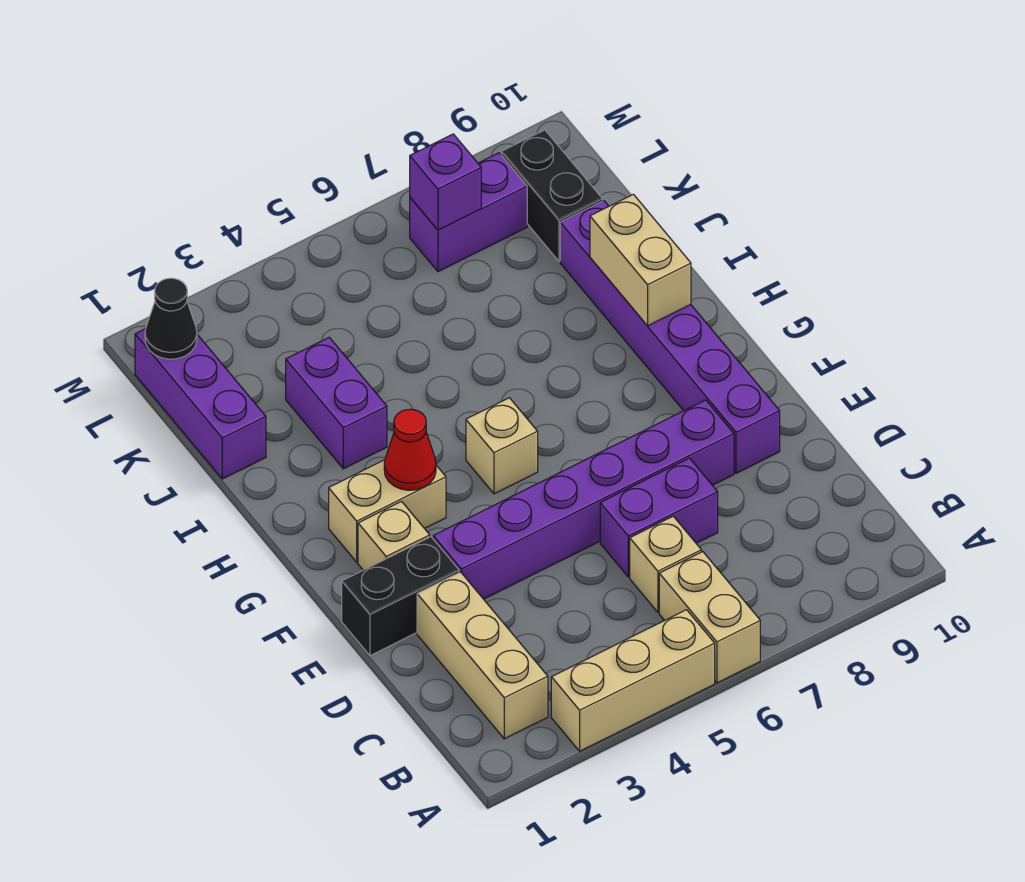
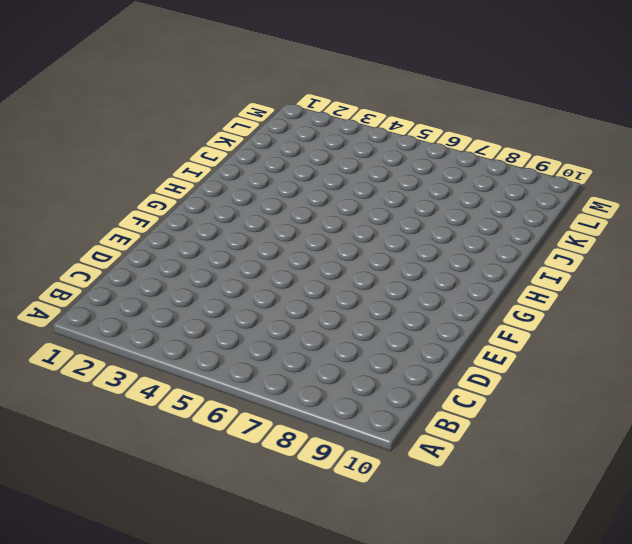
none -> tan 1x3 brick [551,610,715,751]
none -> tan 1x2 brick [659,552,760,683]
none -> tan 1x3 brick [417,572,548,739]

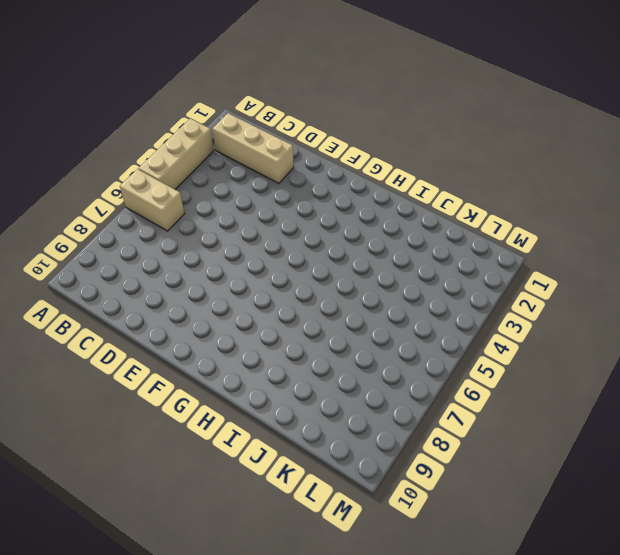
none -> tan 1x1 brick [630,516,701,612]
none -> purple 1x2 brick [600,458,718,577]
none -> black 1x2 brick [342,537,459,656]

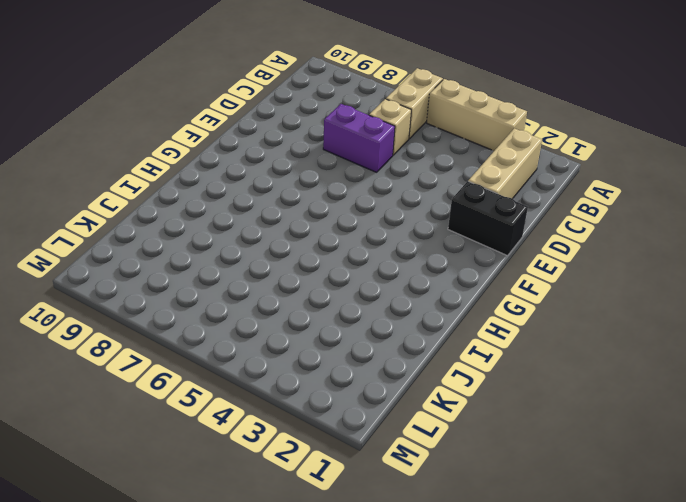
none -> purple 1x6 brick [433,400,734,599]
none -> purple 1x6 brick [560,201,780,473]
none -> tan 1x1 brick [358,502,430,570]

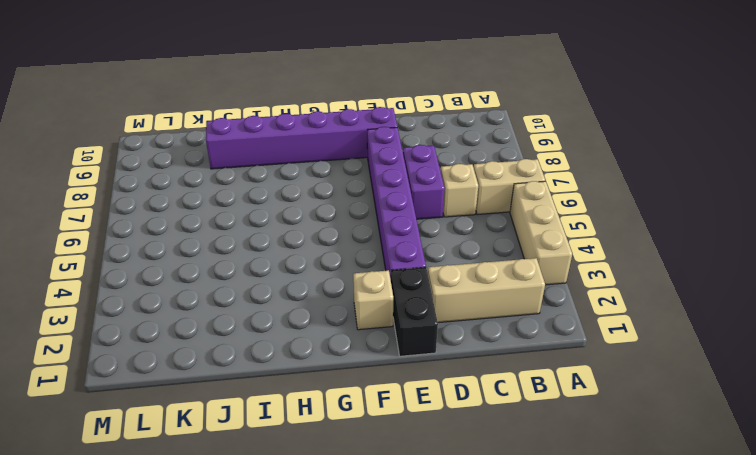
none -> tan 1x2 brick [329,460,446,562]
none -> tan 1x1 brick [466,398,538,494]
none -> purple 1x2 brick [286,337,387,469]

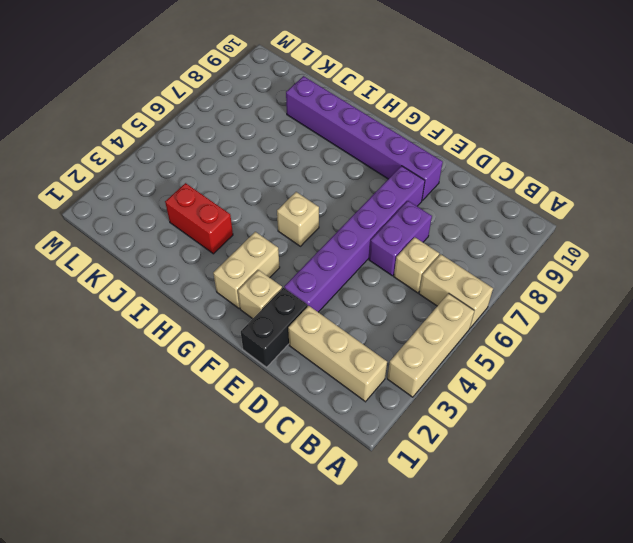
red 1x2 brick [165,183,233,254] -> purple 1x2 brick [286,337,387,469]
none -> purple 1x3 brick [135,329,266,479]
none -> black 1x2 brick [501,130,603,261]
none -> purple 1x2 brick [410,153,527,272]

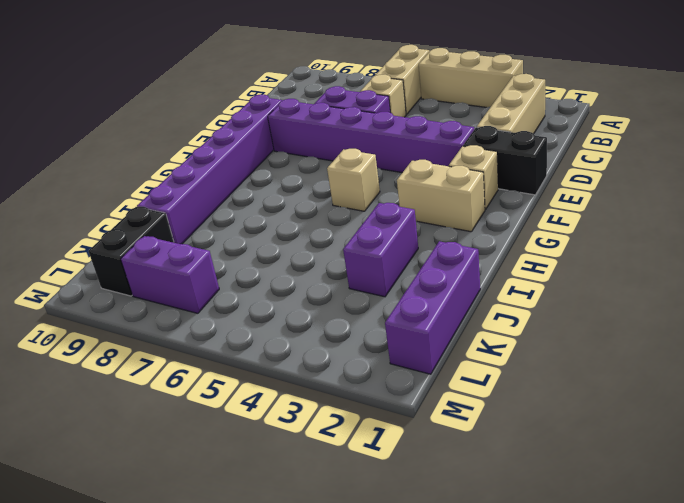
none -> red 1x1 cone [384,409,436,490]
none -> tan 1x2 brick [590,194,691,326]
none -> black 1x1 cone [145,278,197,359]

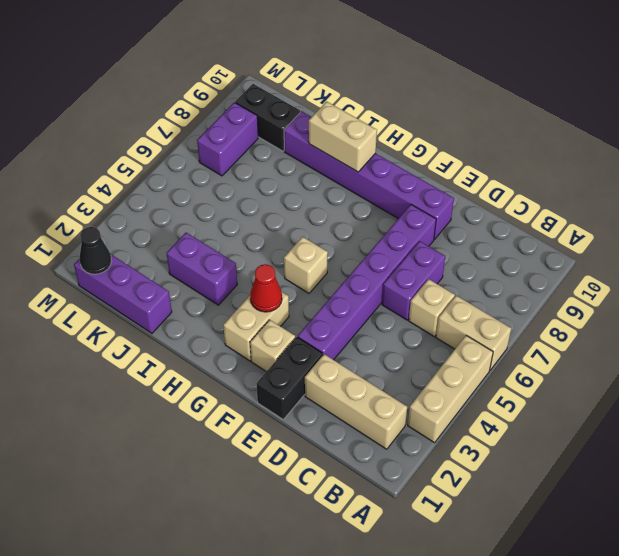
none -> purple 1x1 brick [410,134,481,230]

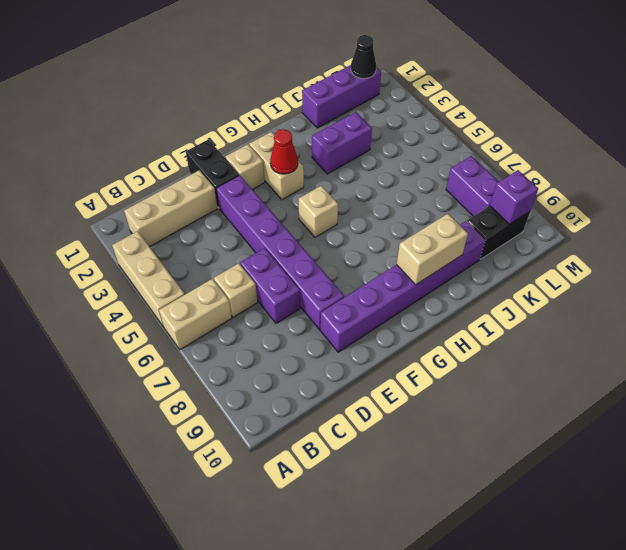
purple 1x1 brick [490,170,538,224] -> purple 1x1 brick moved to [410,134,481,230]

